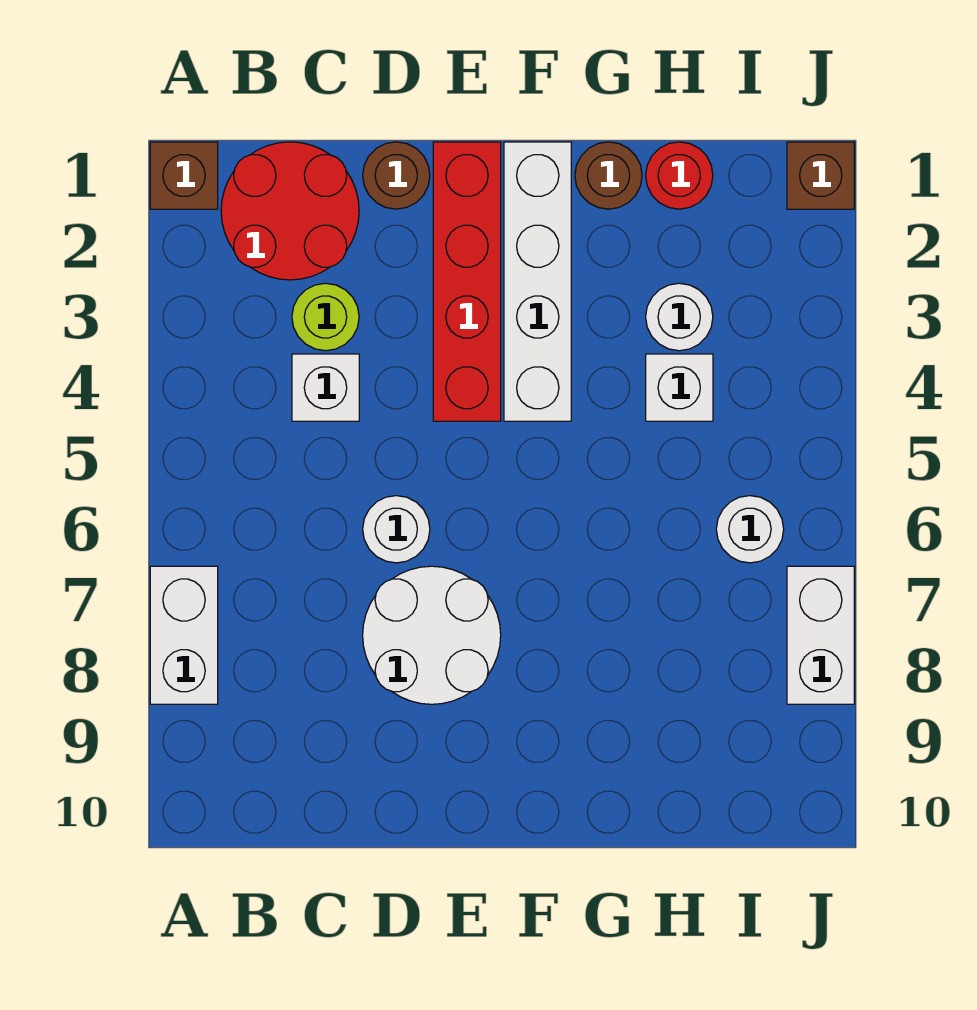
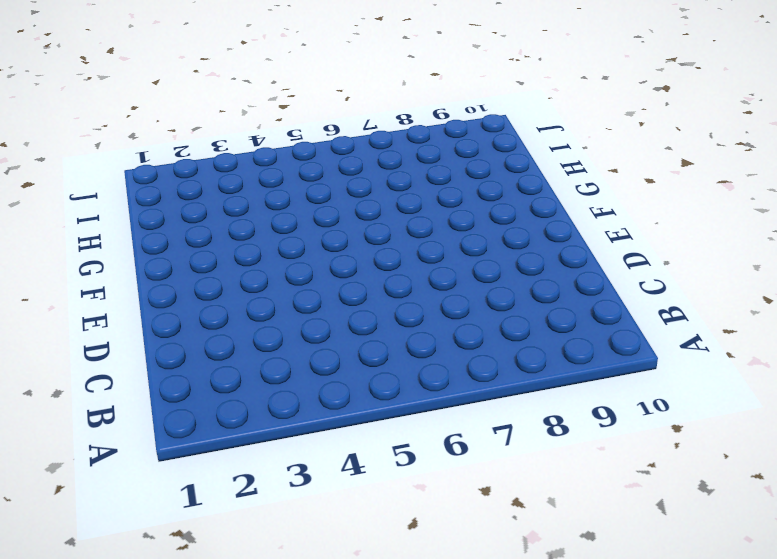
none -> brown 1x1 brick [150,142,218,209]
none -> white 1x2 brick [150,566,218,704]
none -> red 2x2 round brick [221,142,359,280]

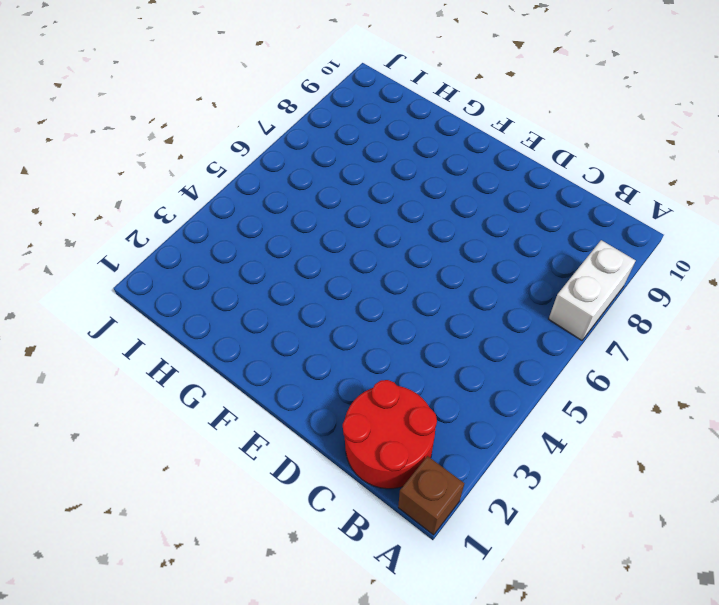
none -> lime 1x1 round brick [292,283,359,351]
none -> white 1x1 brick [292,354,359,421]
none -> brown 1x1 round brick [363,142,430,209]

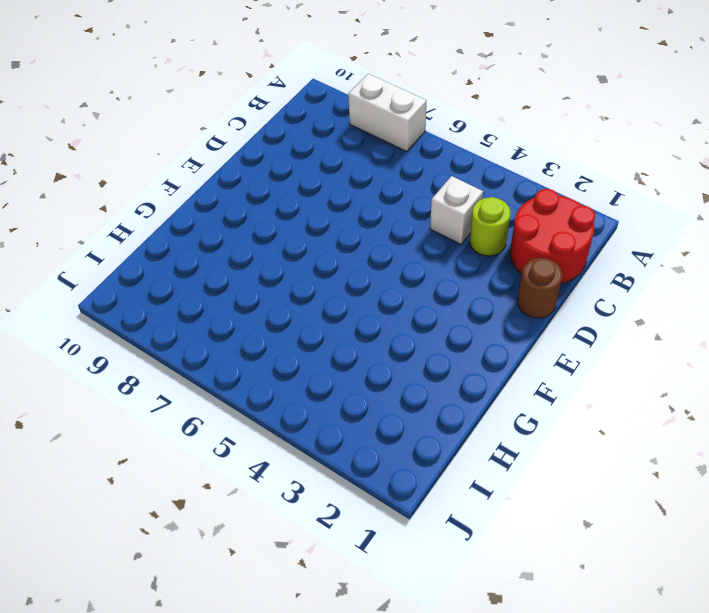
none -> brown 1x1 brick [150,142,218,209]
none -> white 1x1 round brick [363,496,430,563]
none -> white 2x2 round brick [363,566,501,704]

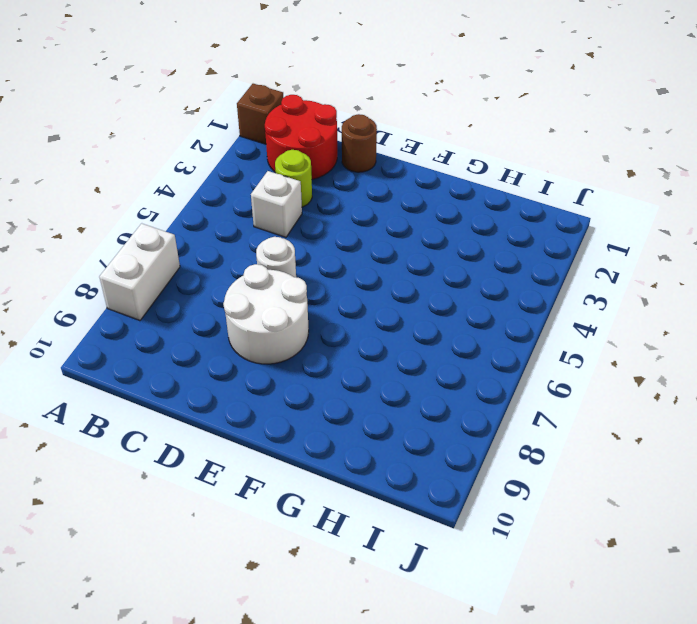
none -> red 1x4 brick [433,142,501,421]
none -> white 1x4 brick [504,142,571,421]
none -> brown 1x1 round brick [575,142,642,209]

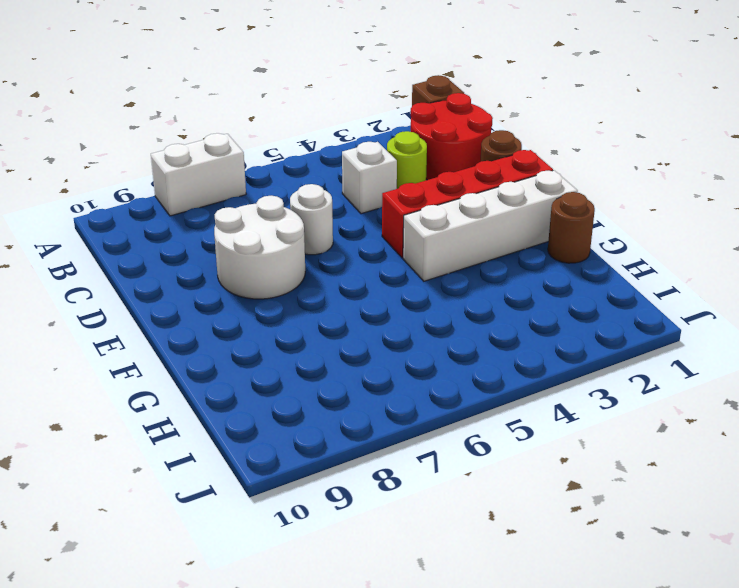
none -> red 1x1 round brick [646,142,713,209]
none -> white 1x1 round brick [646,283,713,351]
none -> white 1x1 brick [646,354,713,421]

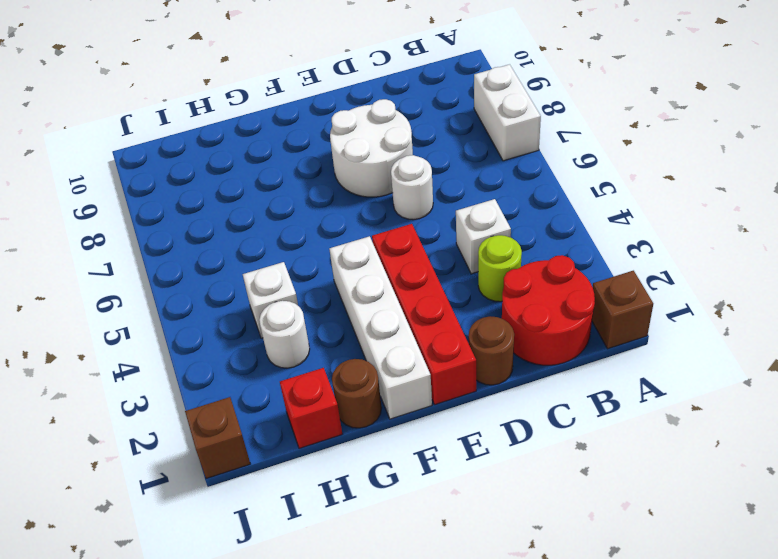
red 1x1 brick [280,368,342,448] -> red 1x1 round brick [646,142,713,209]
none -> white 1x1 round brick [716,496,784,563]
none -> white 1x2 brick [787,566,854,704]

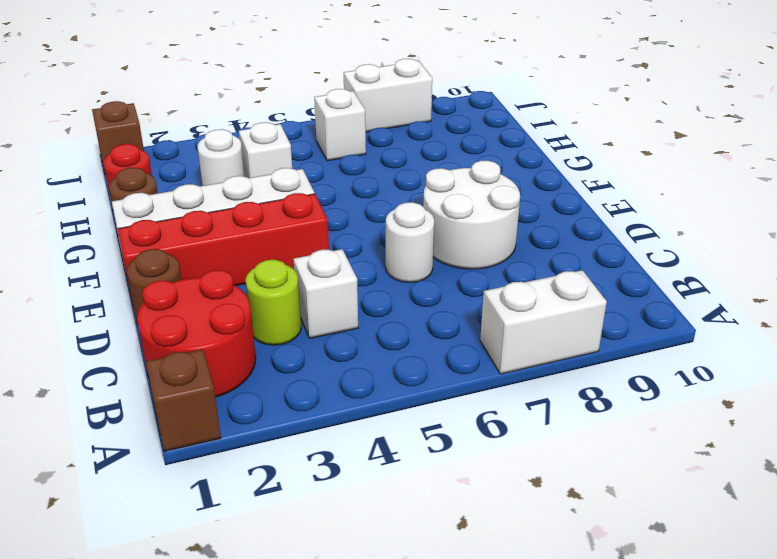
white 1x1 brick [314,89,366,161] -> white 1x1 round brick [716,496,784,563]

